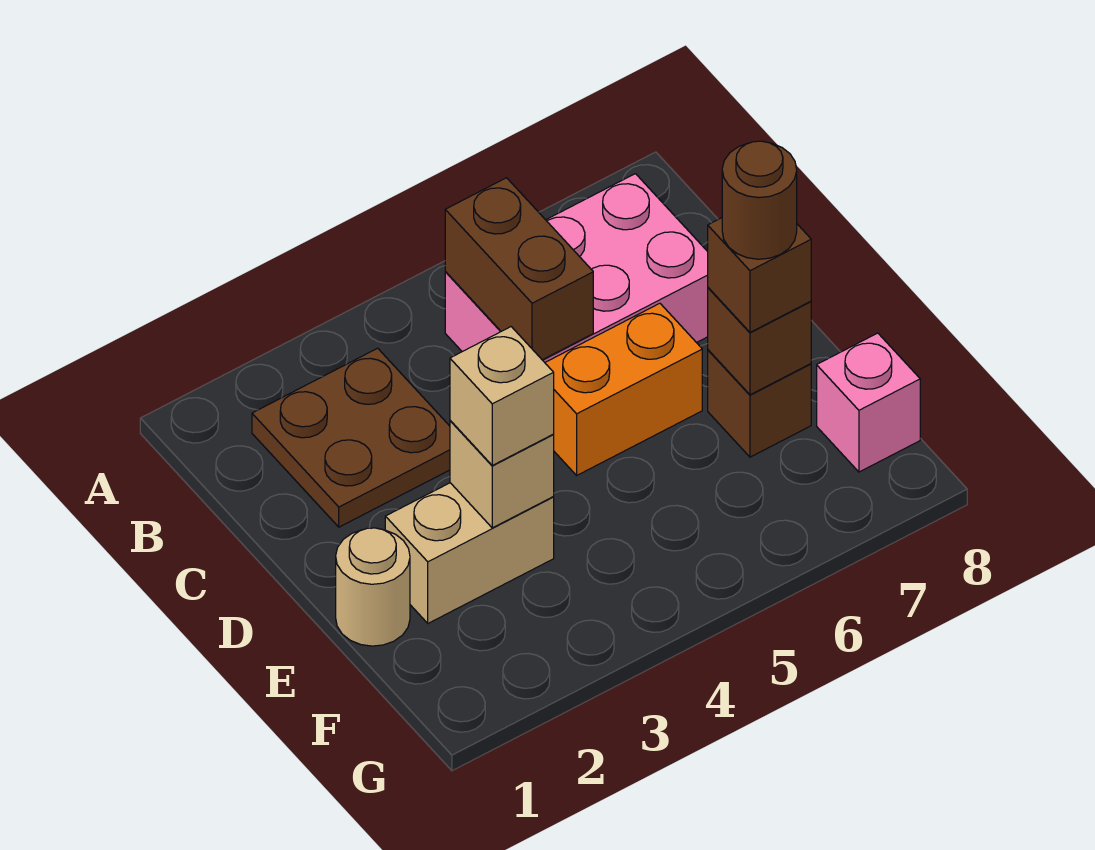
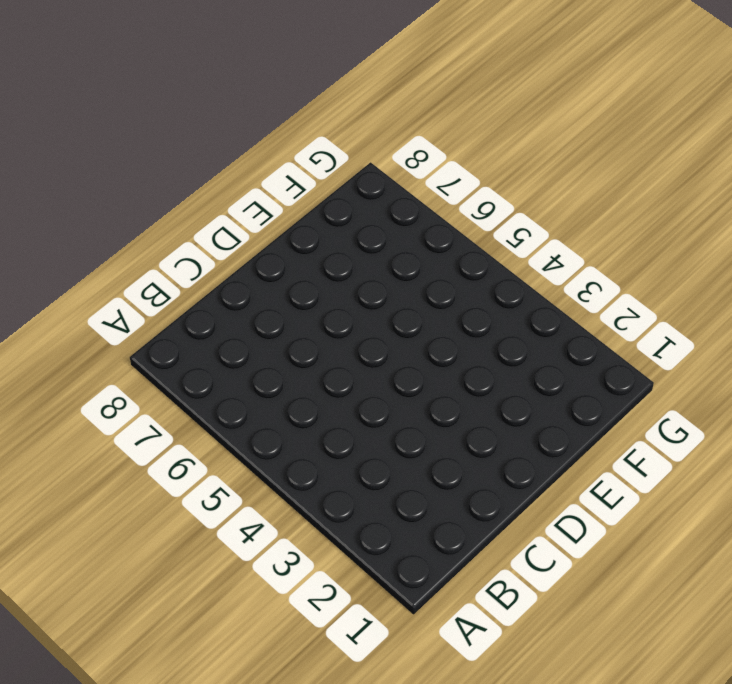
none -> brown 2x2 plate [252,348,450,527]
none -> pink 2x3 brick [445,174,708,362]
none -> orange 1x2 brick [545,303,702,475]

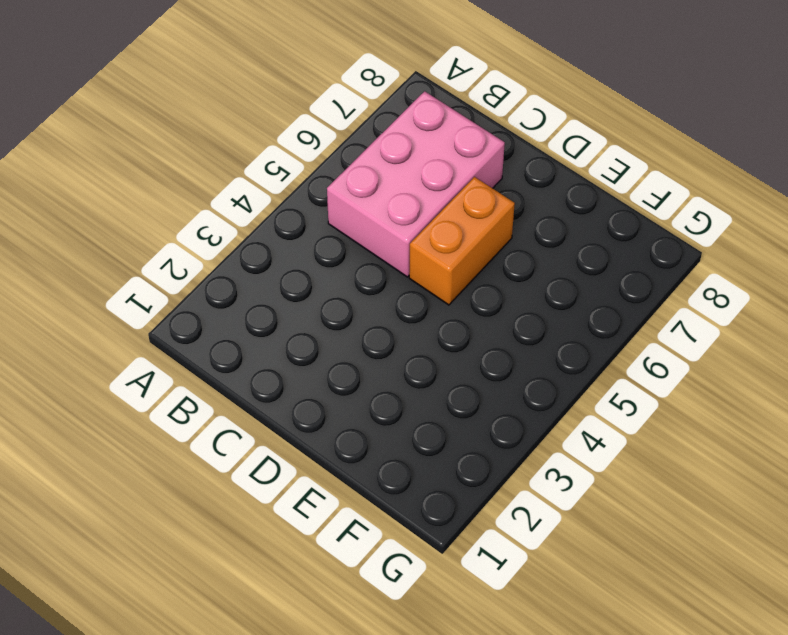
none -> brown 2x2 plate [252,348,450,527]
none -> tan 1x1 round brick [336,528,410,646]
none -> tan 1x2 brick [385,483,554,623]

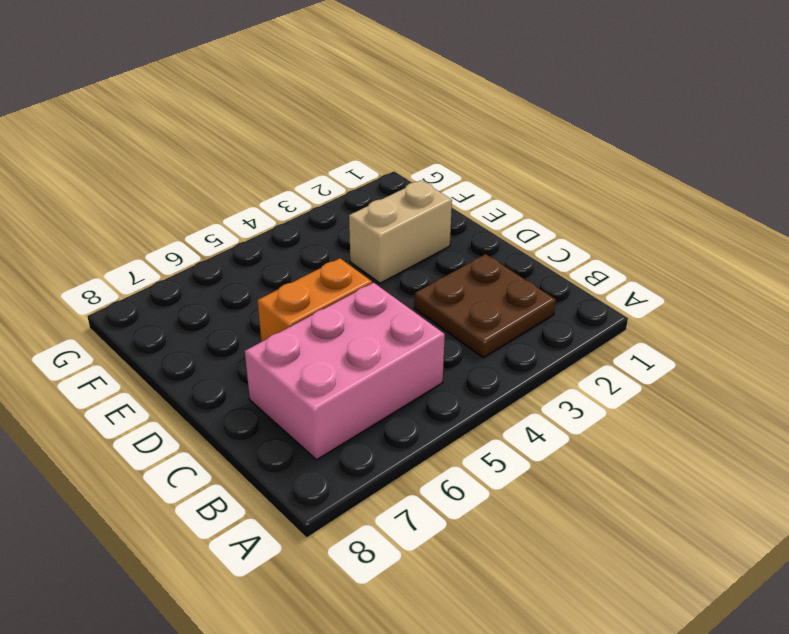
none -> tan 1x1 round brick [336,528,410,646]
none -> brown 1x1 brick [708,350,811,457]
none -> pink 1x1 brick [817,333,920,472]

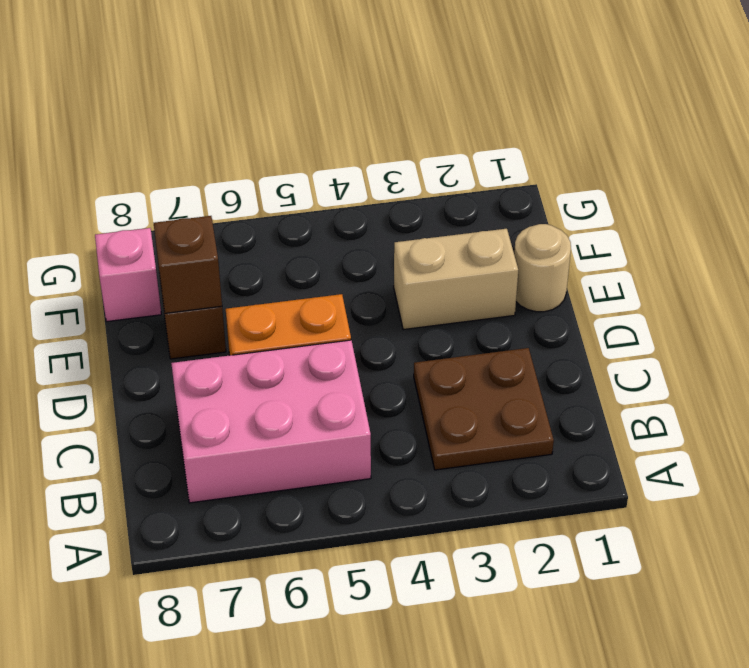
none -> brown 1x2 brick [445,178,593,360]
none -> tan 1x1 brick [450,421,554,528]
none -> tan 1x1 brick [450,327,554,465]

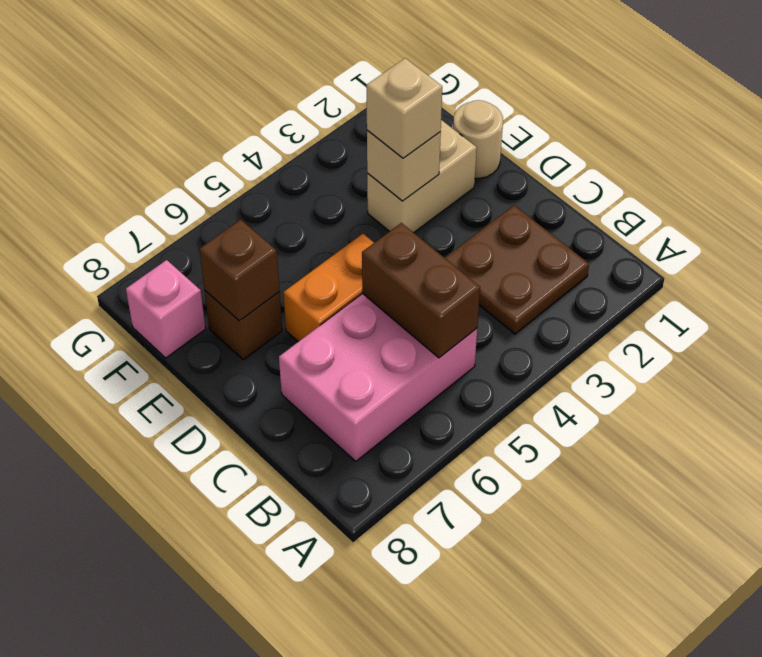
none -> brown 1x1 brick [708,218,811,332]
none -> brown 1x1 round brick [722,141,797,259]

